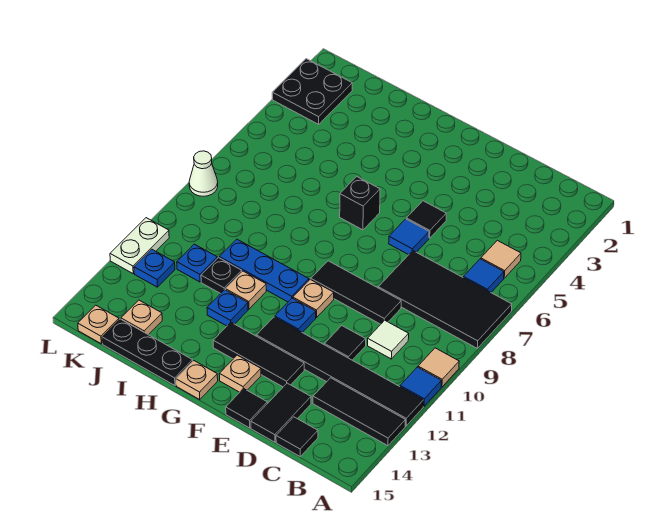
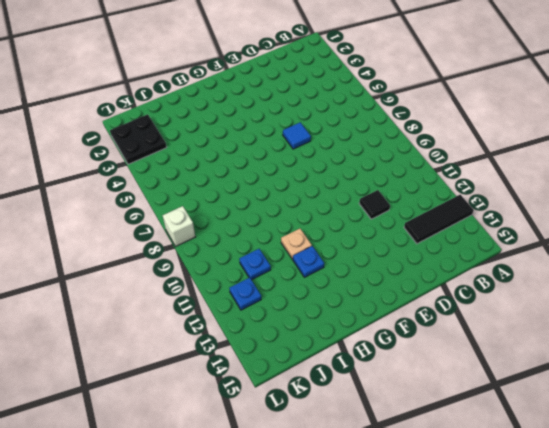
white 1x1 brick [163,206,195,246] -> white 1x1 cone [189,151,218,196]
none -> black 2x4 tile [378,251,512,348]
none -> tan 1x1 tile [418,348,459,387]
none -> blue 1x1 tile [400,367,441,406]
none -> black 1x6 tile [256,317,424,426]

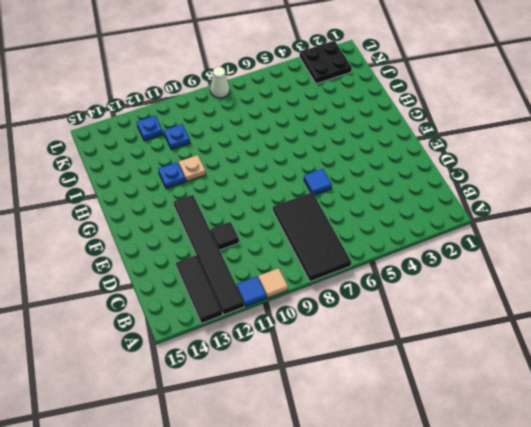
none -> tan 1x1 tile [481,240,521,278]
none -> blue 1x1 tile [463,259,504,292]
none -> white 1x1 tile [368,320,409,359]
none -> black 1x1 tile [276,417,318,456]

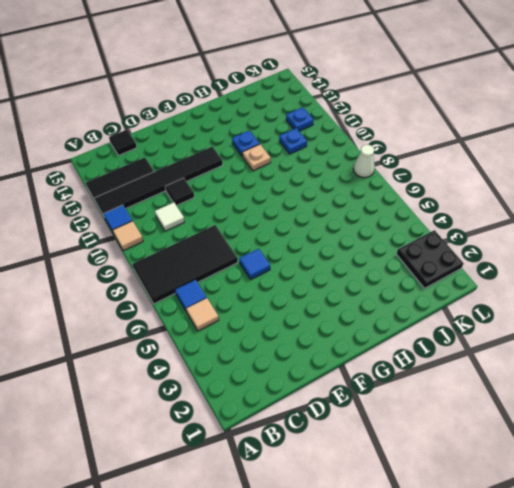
none -> black 1x3 tile [311,261,401,324]
none -> black 1x2 tile [251,383,311,442]
none -> black 1x1 tile [406,201,446,238]
none -> black 1x3 tile [213,322,304,387]

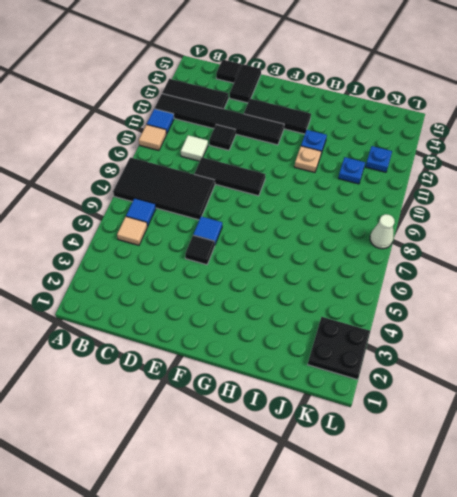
none -> black 1x1 tile [226,388,267,428]
none -> tan 1x1 plate [293,279,334,318]
none -> blue 1x1 plate [275,298,316,333]
none -> tan 1x1 plate [219,355,261,392]

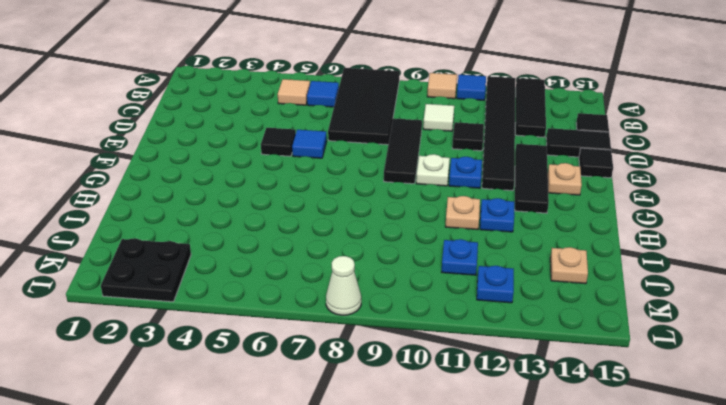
white 1x1 plate [416,154,450,186] -> tan 1x1 plate [293,279,334,318]
none -> black 1x1 brick [340,177,380,230]
none -> blue 1x3 plate [219,239,309,302]
none -> tan 1x1 plate [176,361,218,399]
none -> black 1x3 plate [102,319,193,385]

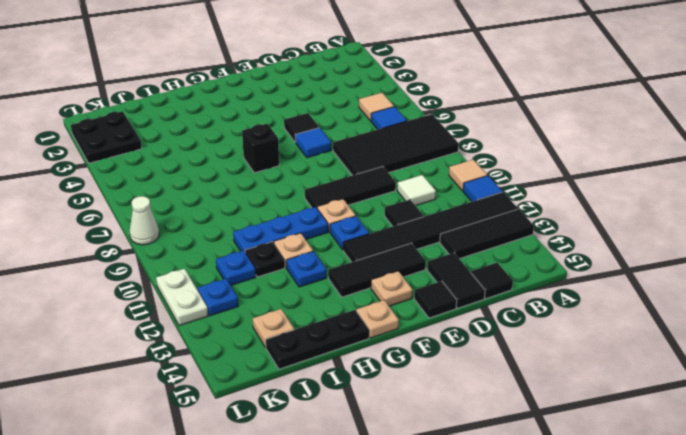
none -> tan 1x1 plate [78,305,119,344]

